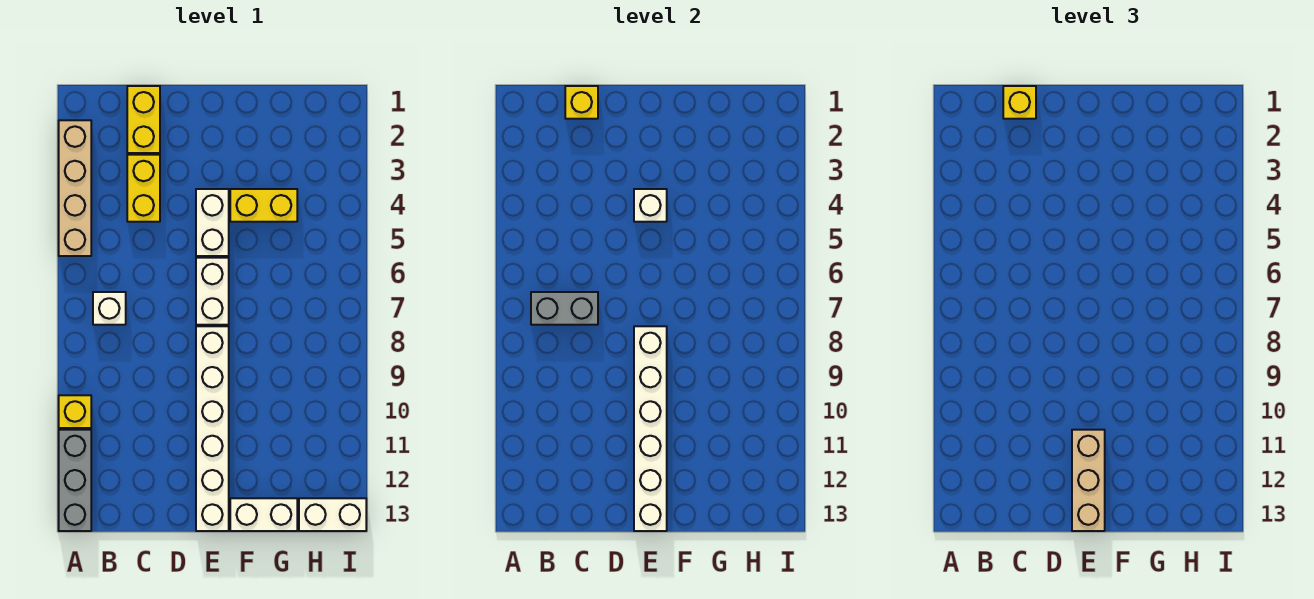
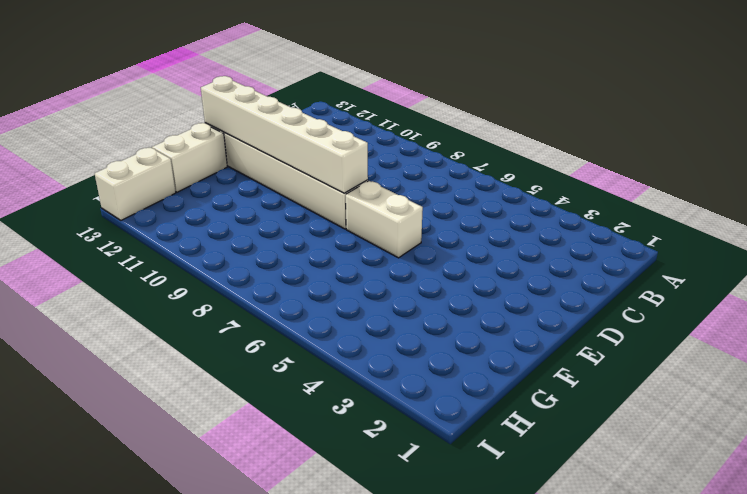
none -> tan 1x4 brick [59,120,91,256]
none -> yellow 1x1 brick [59,395,91,428]
none -> grey 1x3 brick [59,430,91,531]

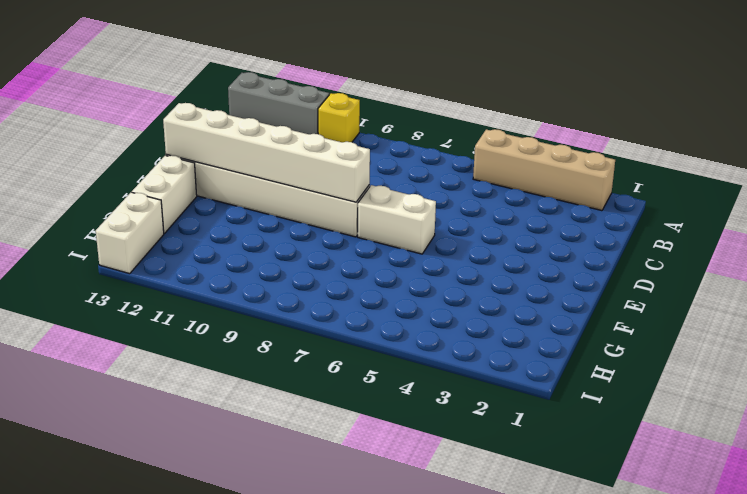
none -> white 1x1 brick [93,292,126,325]
none -> yellow 1x2 brick [127,86,160,153]
none -> yellow 1x2 brick [127,155,160,222]

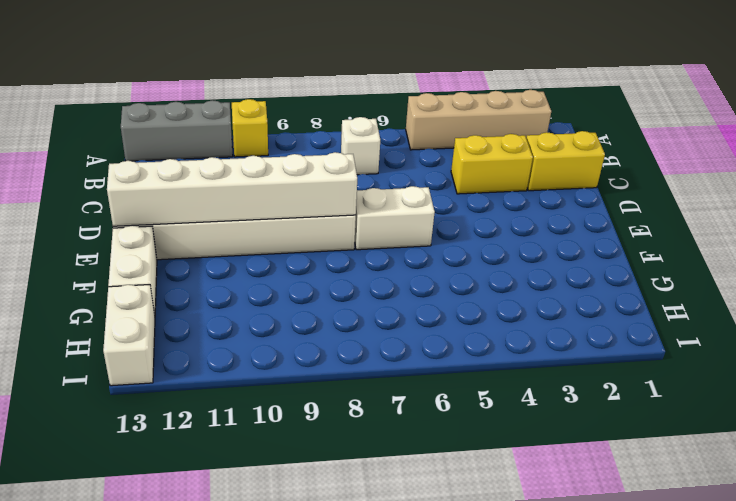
none -> white 1x2 brick [196,189,229,256]
none -> yellow 1x2 brick [230,189,297,222]
none -> grey 1x2 brick [531,292,598,325]

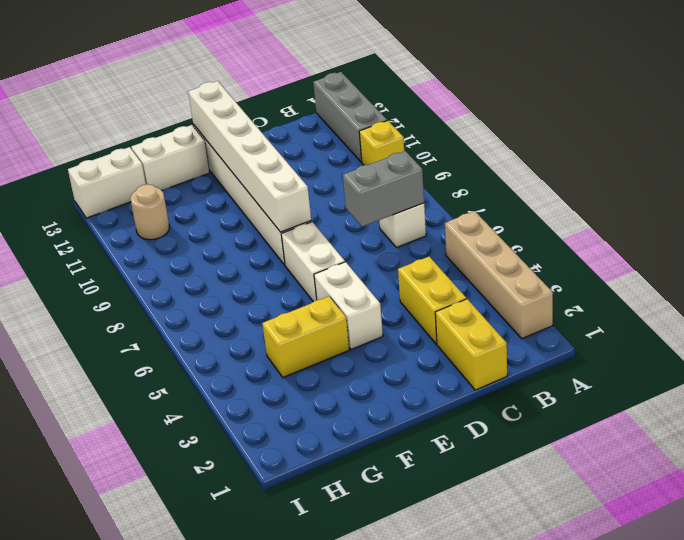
tan 1x1 round brick [130,184,169,240] -> none
none -> yellow 1x1 brick [565,86,598,119]
none -> white 1x1 brick [634,189,667,222]
none -> yellow 1x1 brick [1003,86,1036,119]

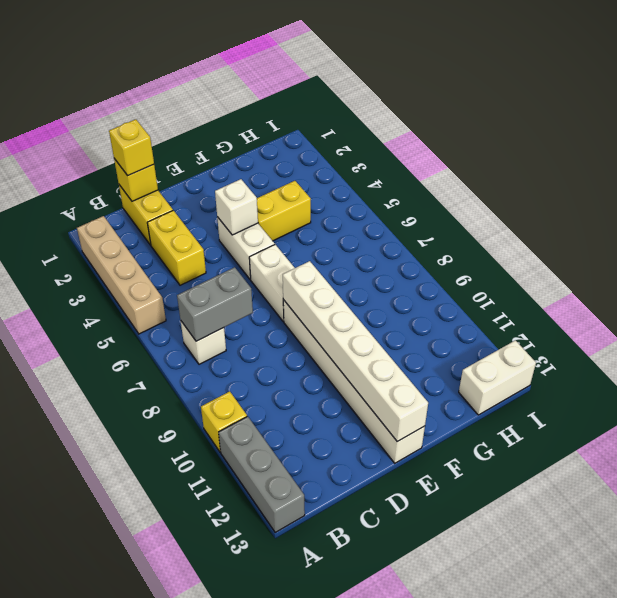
none -> white 1x2 brick [230,498,297,531]
none -> tan 1x3 brick [1072,430,1105,531]

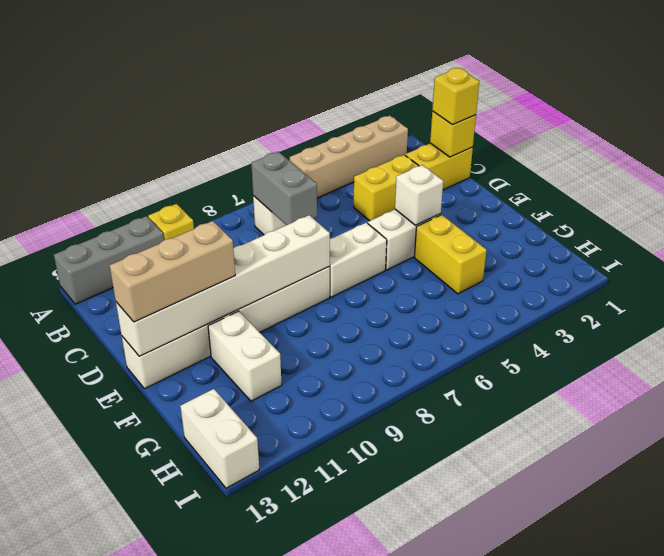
white 1x2 brick [208,311,282,401] -> white 1x2 brick moved to [230,498,297,531]

